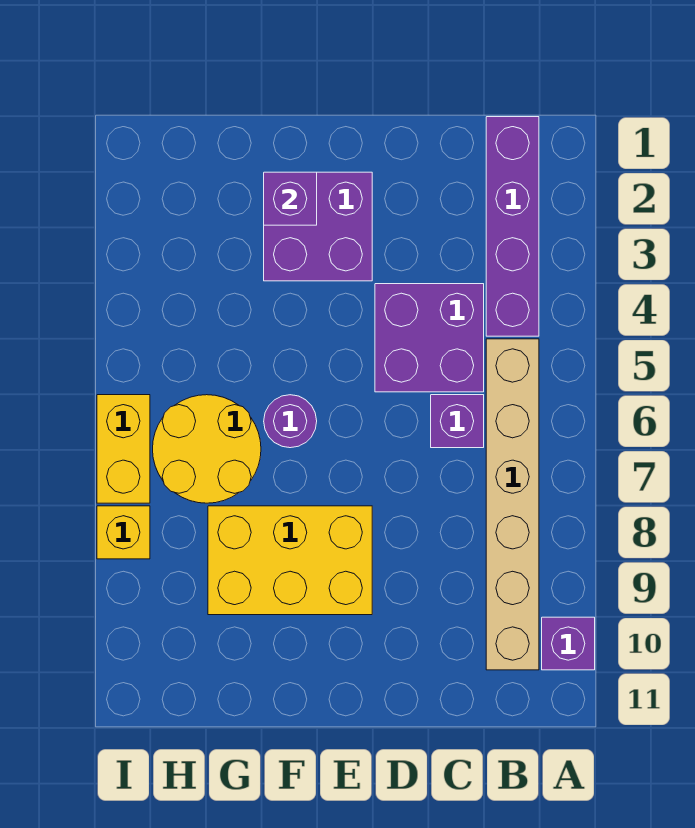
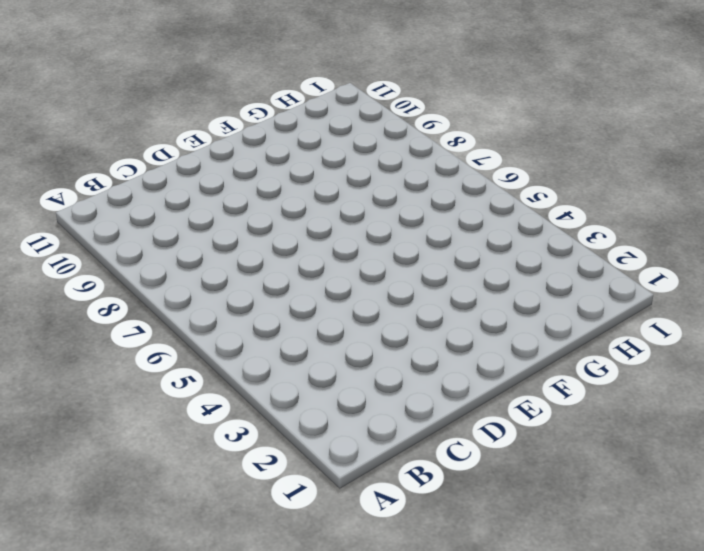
none -> purple 1x1 brick [542,617,595,670]
none -> purple 1x4 brick [486,117,539,336]
none -> tan 1x6 brick [486,339,539,670]

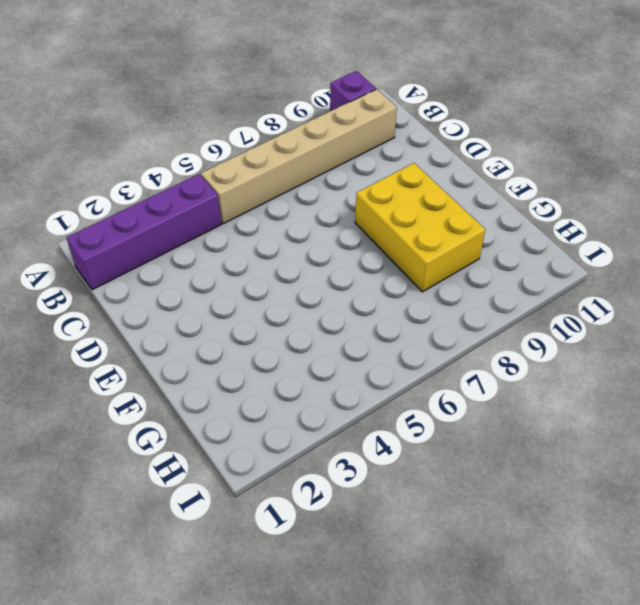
none -> purple 2x2 brick [375,284,484,392]
none -> purple 1x1 brick [431,395,484,448]
none -> purple 2x2 brick [264,172,372,281]

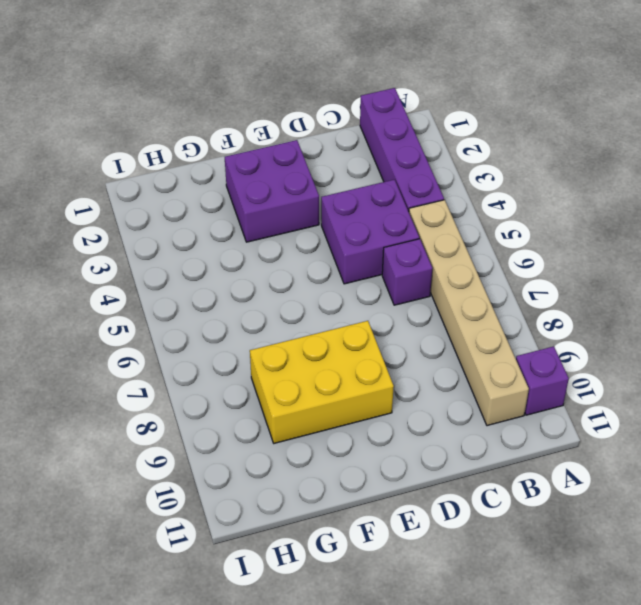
none -> purple 1x1 round brick [264,395,317,448]
none -> yellow 2x2 round brick [153,395,261,503]
none -> yellow 1x2 brick [97,395,150,503]

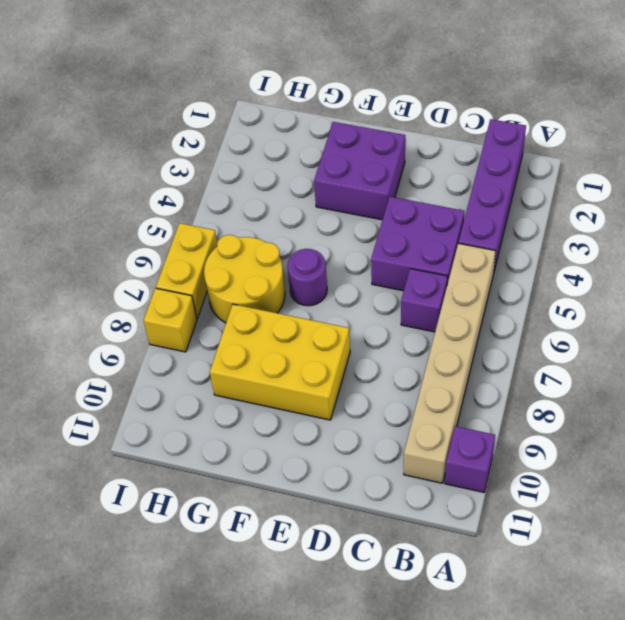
none -> purple 1x1 brick [264,172,317,225]

